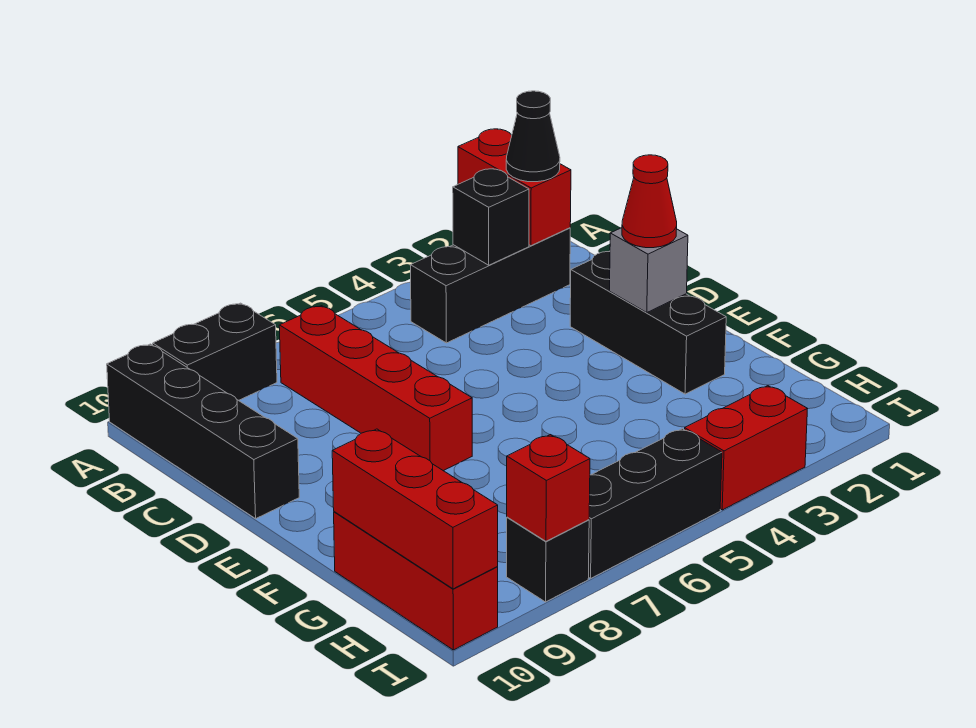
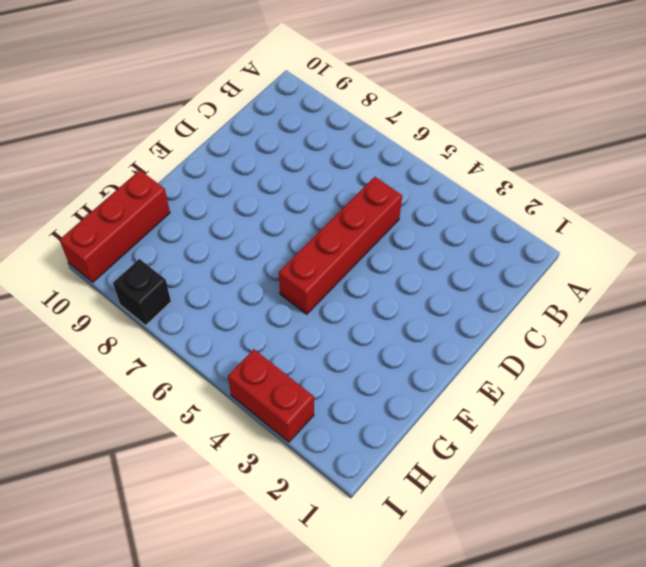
red 1x4 brick [279,177,402,314] -> red 1x4 brick moved to [279,306,472,471]
none -> black 1x2 brick [153,303,277,400]
none -> black 1x4 brick [107,344,299,519]
none -> black 1x3 brick [410,228,570,343]

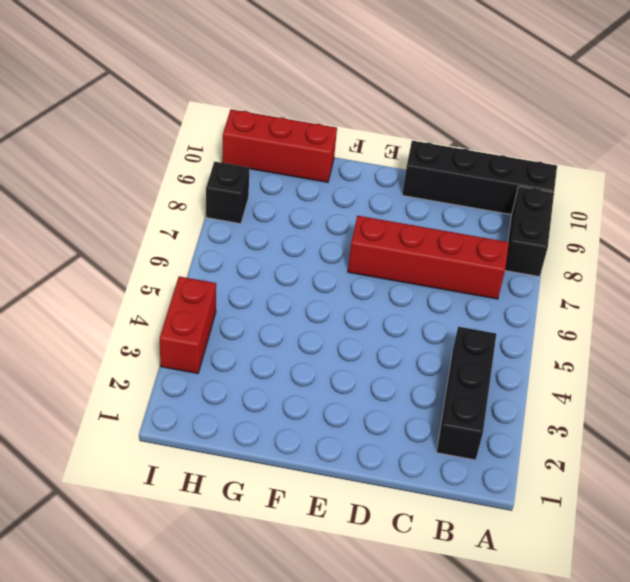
none -> black 1x3 brick [570,251,726,394]
none -> black 1x3 brick [589,429,722,578]
none -> red 1x2 brick [458,129,571,246]

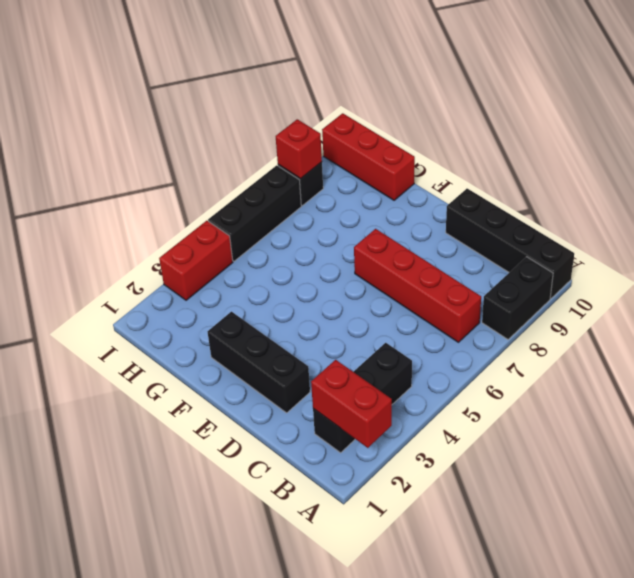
none -> black 1x1 brick [453,169,529,265]
none -> grey 1x1 brick [609,228,688,313]
none -> red 1x3 brick [332,429,498,589]

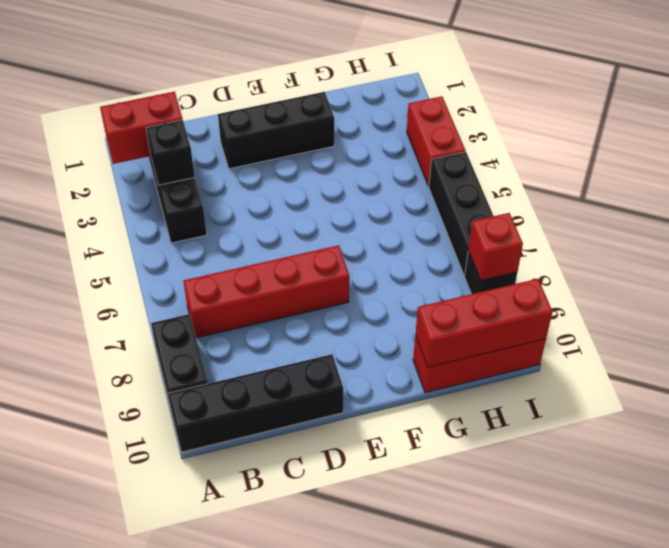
none -> grey 1x1 brick [609,228,688,313]
none -> black 1x1 cone [506,91,560,182]
none -> red 1x1 cone [622,155,677,248]

